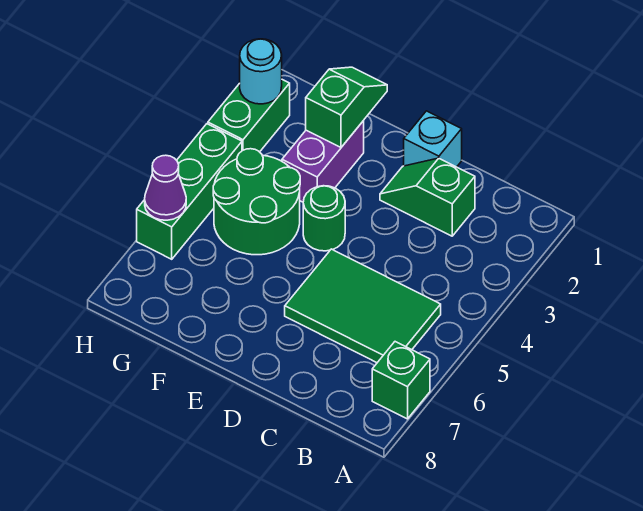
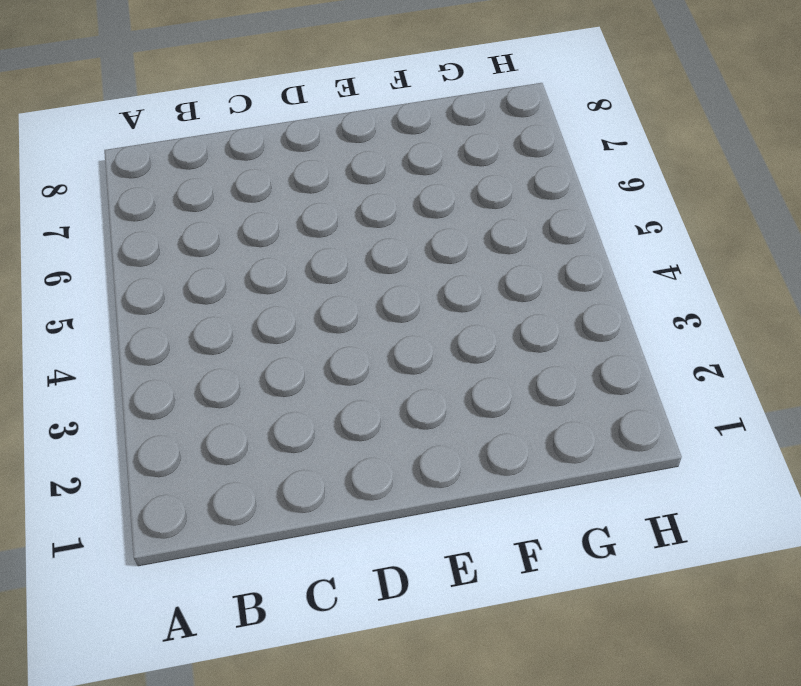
none -> green 1x1 brick [372,342,430,419]
none -> green 2x3 tile [285,249,441,363]
none -> green 1x2 slope [380,158,475,236]

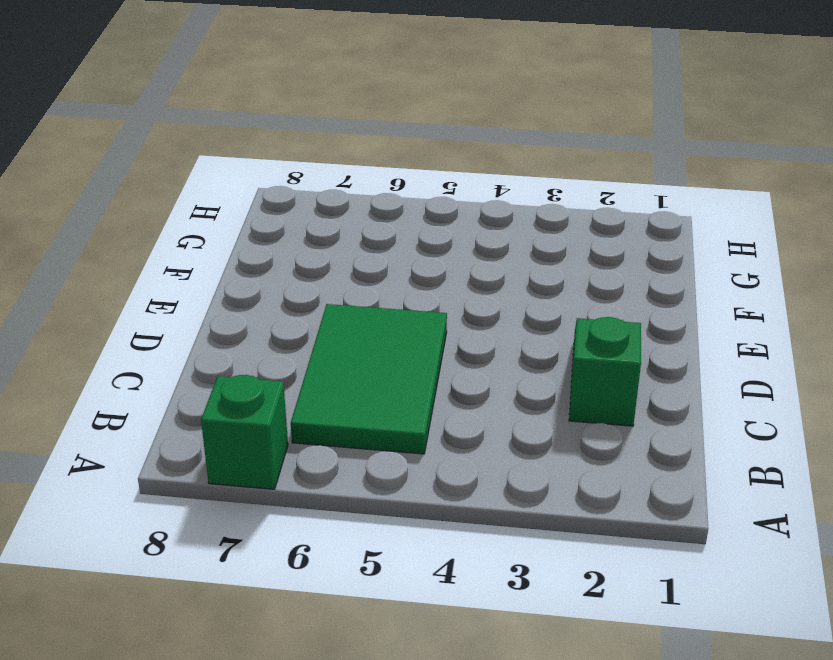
none -> cyan 1x1 brick [404,111,462,167]
none -> green 1x1 round brick [303,186,345,251]
none -> purple 1x2 brick [282,121,364,202]

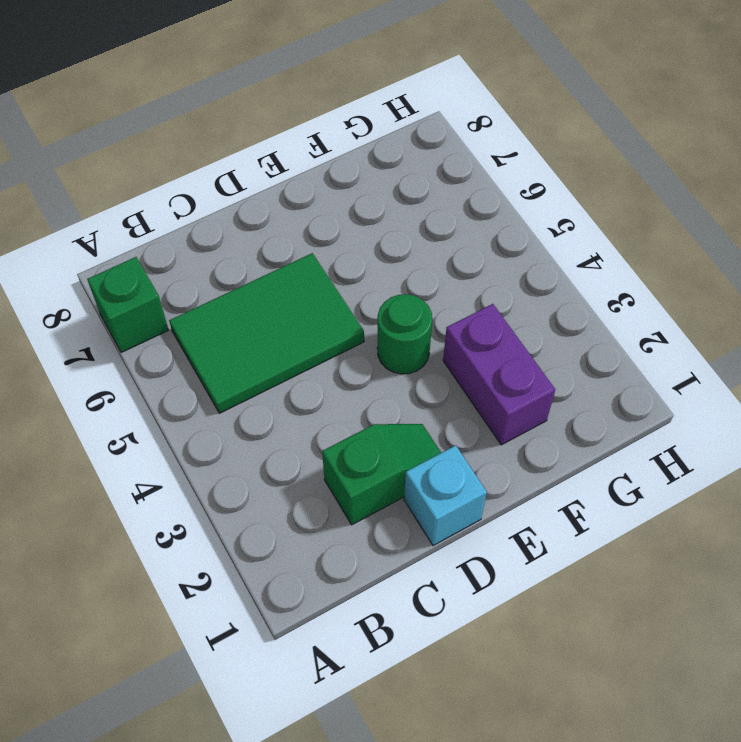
none -> green 2x2 round brick [213,149,300,255]
none -> green 1x2 brick [208,80,290,152]
none -> green 1x3 brick [137,124,242,259]

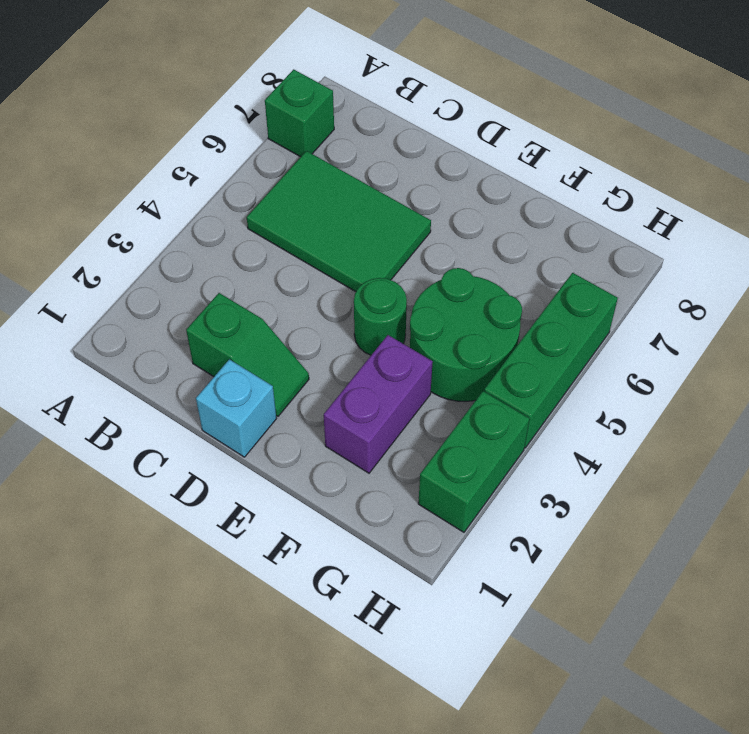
none -> green 1x2 slope [306,67,387,147]
none -> cyan 1x1 round brick [240,39,282,104]
none -> purple 1x1 cone [145,155,186,220]

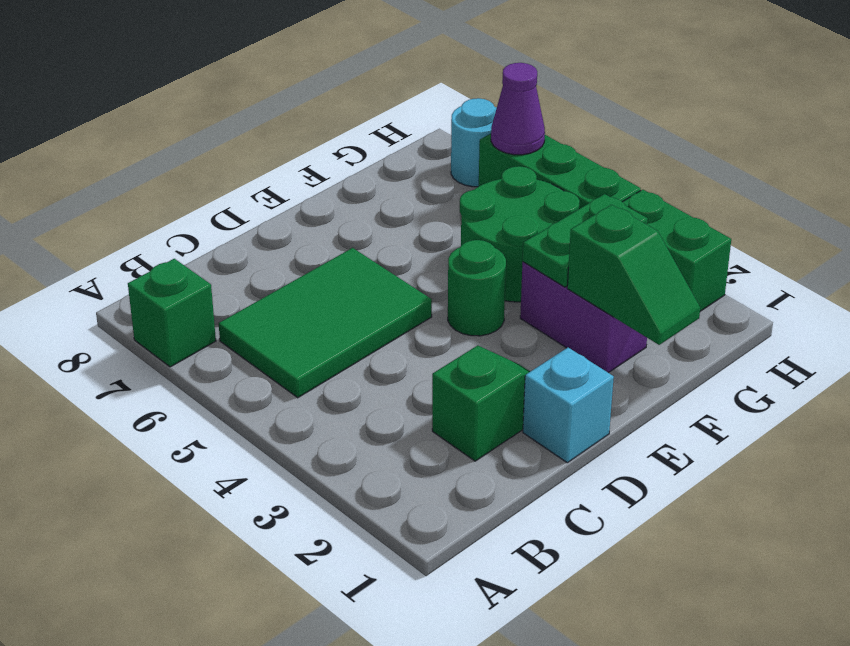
green 1x2 plate [523,194,648,287] -> none
cyan 1x1 round brick [451,98,497,187] -> cyan 1x1 round brick moved to [240,39,282,104]

